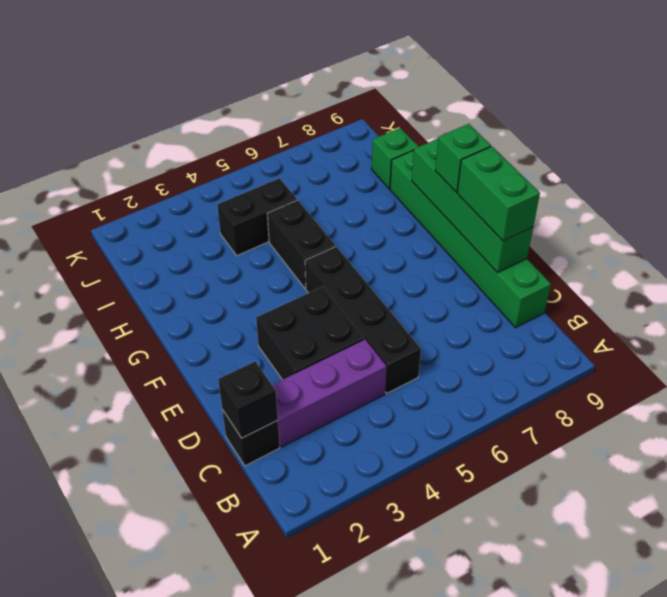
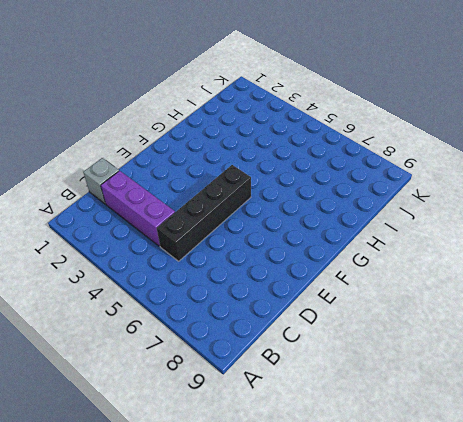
grey 1x1 brick [83,158,119,204] -> black 1x1 brick [222,410,280,466]
none -> green 1x6 brick [390,150,551,328]
none -> black 2x2 brick [256,287,364,380]
none -> black 1x2 brick [267,200,335,289]

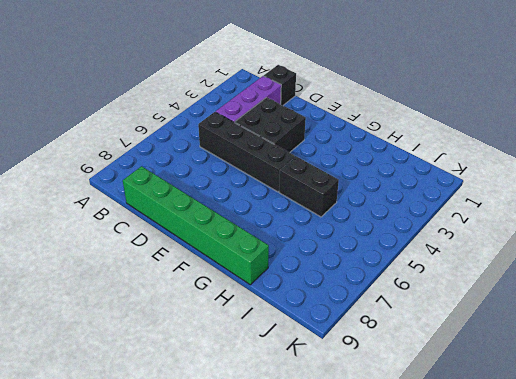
none -> black 1x2 brick [217,178,297,256]
none -> green 1x1 brick [371,128,419,189]
none -> black 1x1 brick [218,362,278,438]

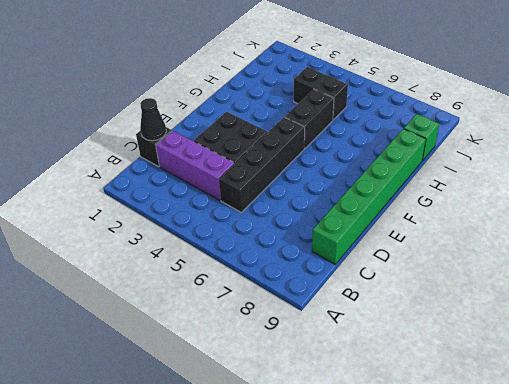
black 1x1 cone [140,98,166,141] -> black 1x1 brick [218,362,278,438]
none -> green 1x4 brick [412,139,533,273]
none -> green 1x2 brick [457,147,540,241]
none -> green 1x1 brick [435,124,491,192]

